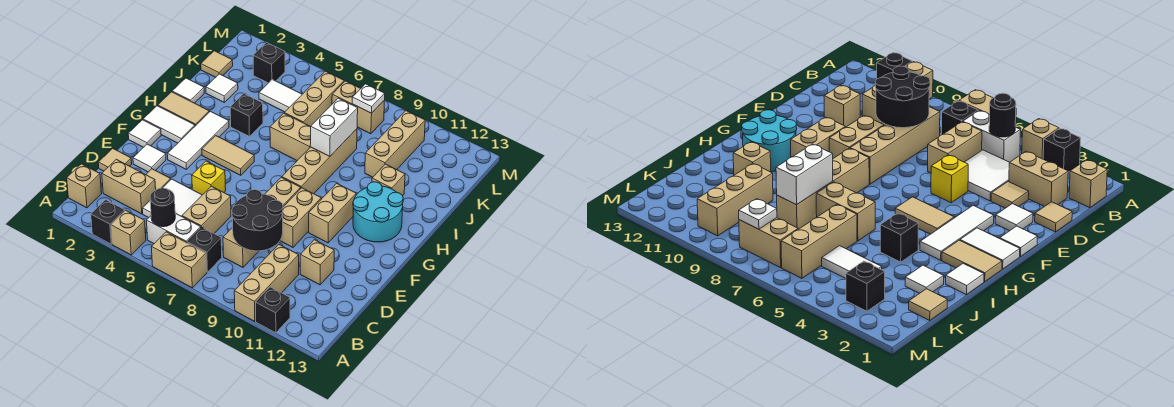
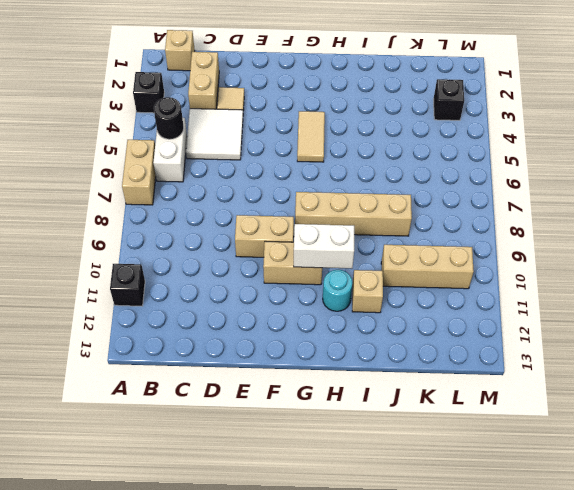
white 1x2 brick [294,224,354,269] -> white 1x2 brick moved to [310,98,358,156]
cyan 1x1 round brick [323,270,352,311] -> cyan 2x2 round brick [353,182,403,242]
none -> tan 1x1 brick [111,210,146,255]
none -> tan 1x3 brick [234,244,299,321]
none -> black 1x1 brick [187,227,222,272]
none -> tan 1x2 brick [182,186,231,233]

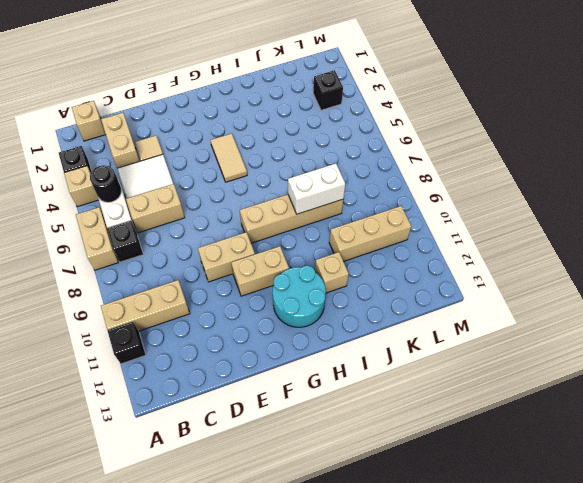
none -> tan 1x4 brick [223,177,301,267]
none -> tan 1x1 tile [98,148,132,171]
none -> tan 1x1 brick [300,240,334,285]
none -> white 1x1 tile [133,144,166,172]

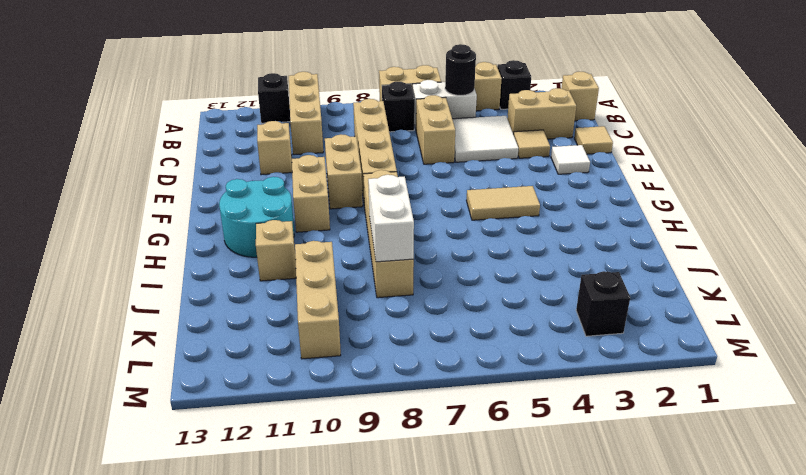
none -> yellow 1x1 brick [192,161,226,195]
none -> white 1x1 tile [128,120,161,147]
none -> white 1x3 tile [167,111,229,169]
none -> white 1x2 tile [143,106,195,143]

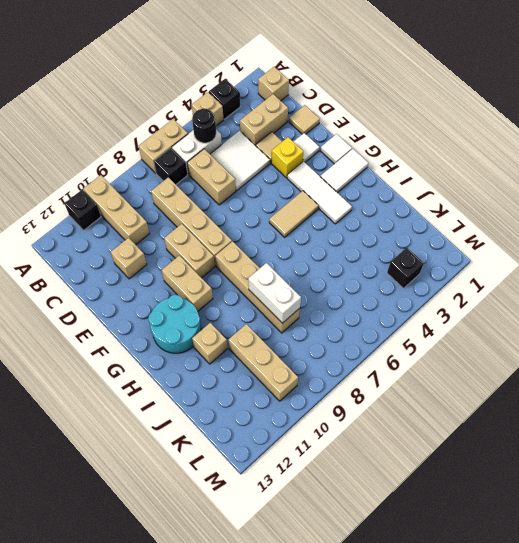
yellow 1x1 brick [271,137,303,178] -> yellow 1x1 brick moved to [192,161,226,195]
none -> tan 1x2 tile [158,92,209,126]
none -> white 1x1 tile [172,78,204,103]
none -> black 1x1 brick [230,94,263,136]
none -> tan 1x2 brick [270,113,311,160]

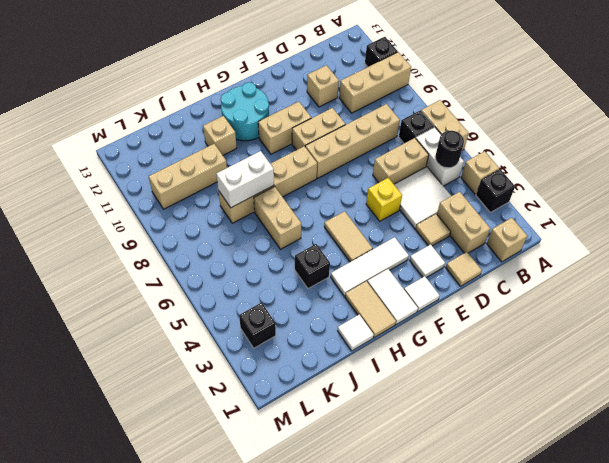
none -> white 1x1 tile [206,74,238,102]
none -> tan 1x3 brick [284,71,344,127]
none -> tan 1x1 tile [201,51,233,77]
none -> white 1x2 tile [259,80,302,112]

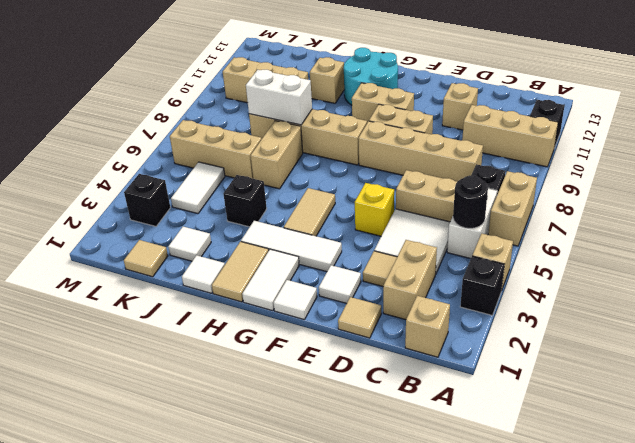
none -> tan 1x2 brick [332,81,385,134]
none -> black 2x2 round brick [232,190,283,251]
none -> white 1x1 plate [352,84,385,113]

